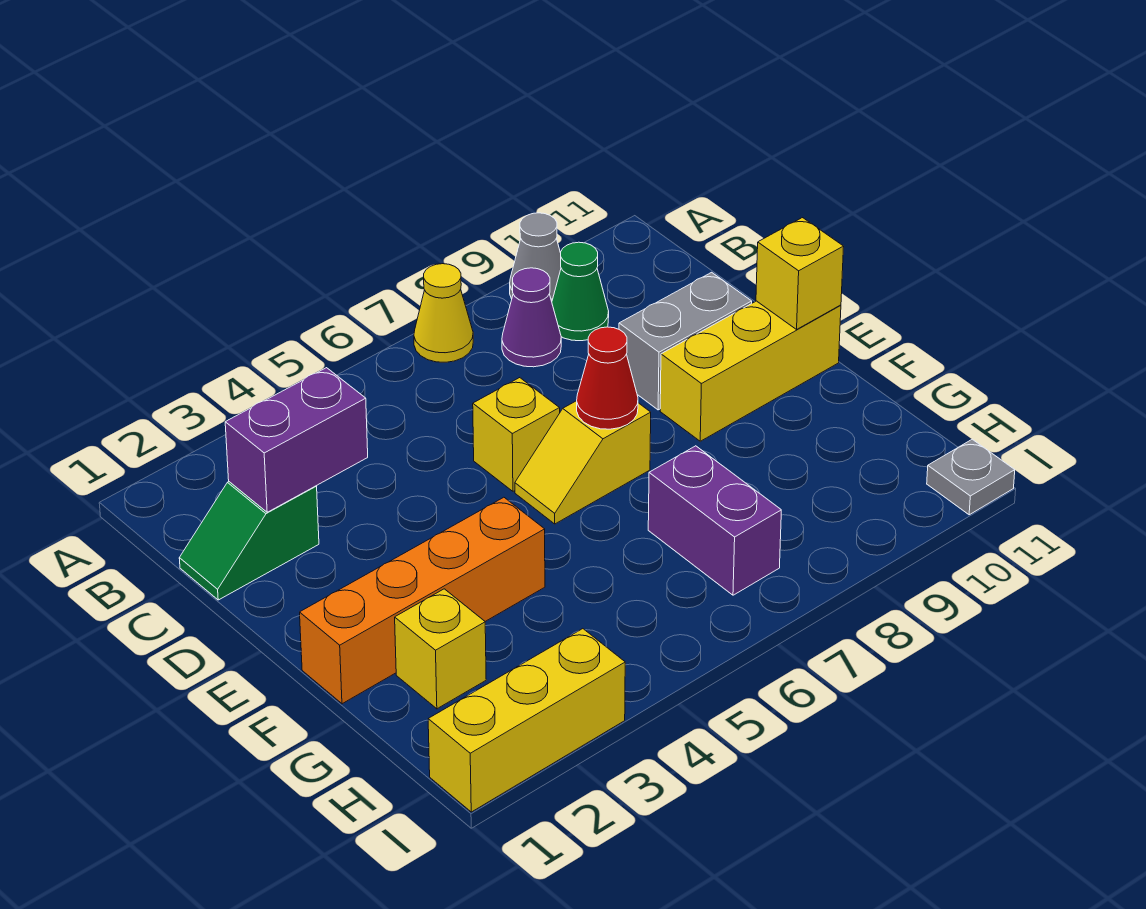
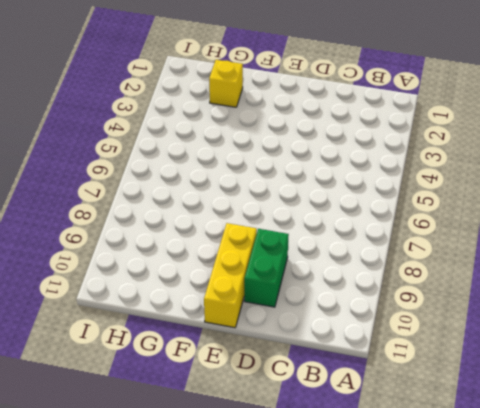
green 1x2 brick [244,229,289,307] -> grey 1x2 brick [619,272,752,410]
none -> yellow 1x1 cone [414,264,473,362]
none -> grey 1x1 cone [510,213,561,301]
none -> purple 1x1 cone [502,268,561,367]

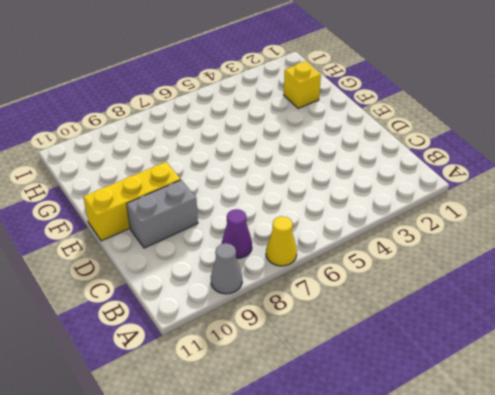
none -> green 1x1 cone [552,242,609,341]
none -> green 1x2 slope [179,482,319,600]
none -> yellow 1x1 brick [473,378,560,491]

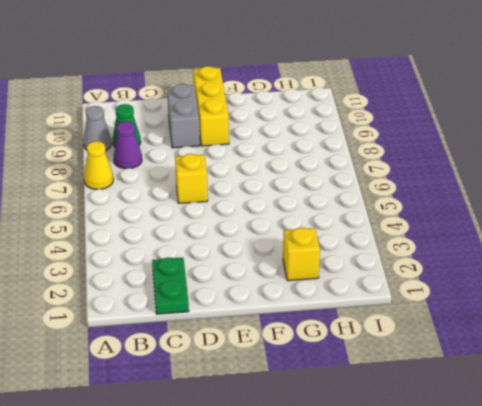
green 1x2 plate [152,257,189,314] -> green 1x2 slope [179,482,319,600]
none -> yellow 1x2 slope [515,401,651,524]
none -> orange 1x4 brick [300,497,545,704]
none -> purple 1x2 brick [648,446,781,595]

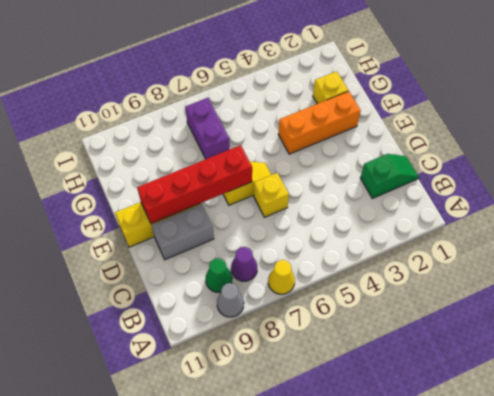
red 1x4 brick [137,145,252,224] -> red 1x1 cone [577,327,638,429]
orange 1x3 brick [278,91,361,154] -> orange 1x4 brick [300,497,545,704]
none -> yellow 1x3 brick [428,629,625,812]
none -> grey 1x1 plate [927,439,1015,515]
none -> purple 1x2 brick [225,368,368,512]

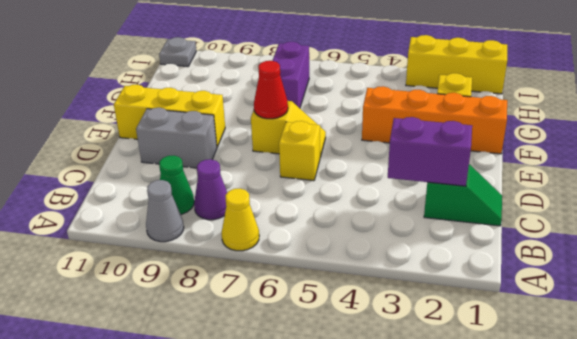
none -> yellow 1x1 brick [756,218,844,329]

